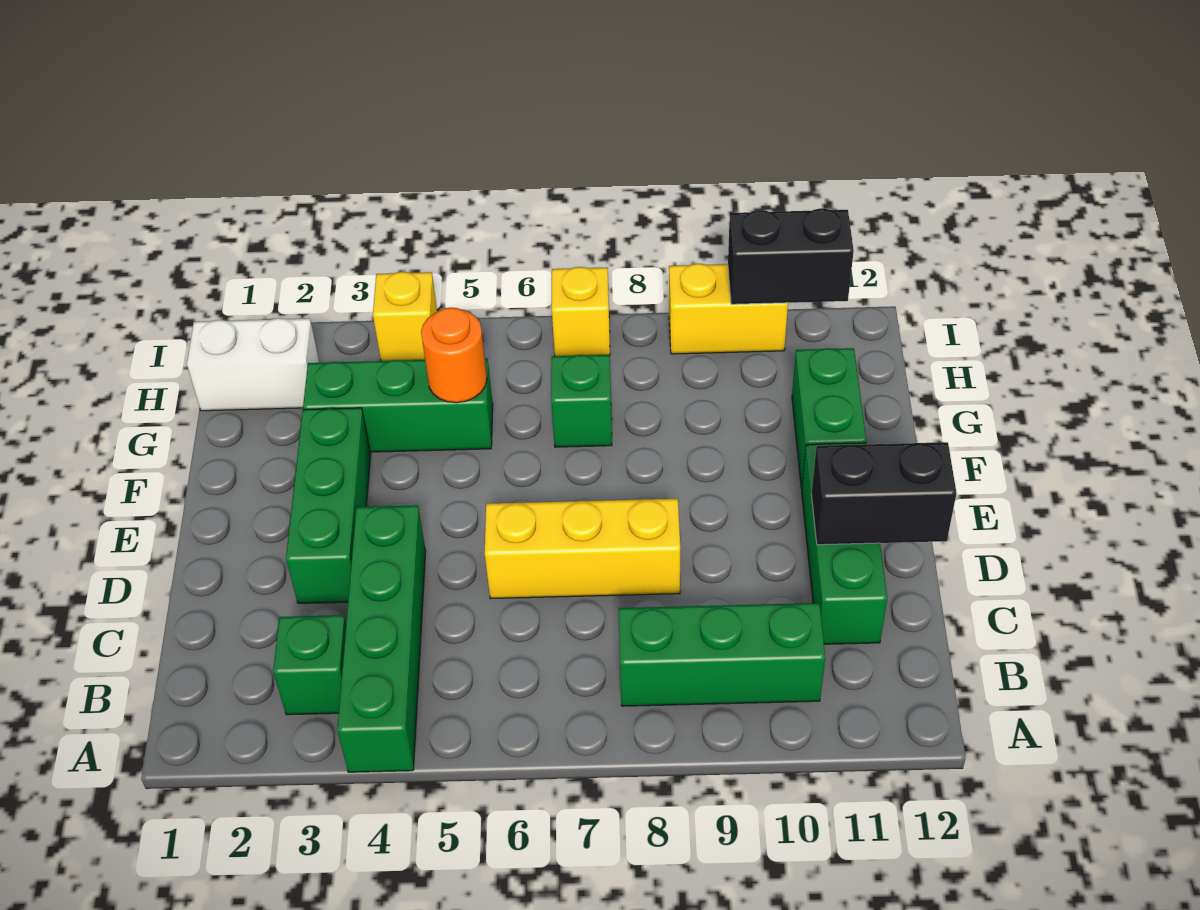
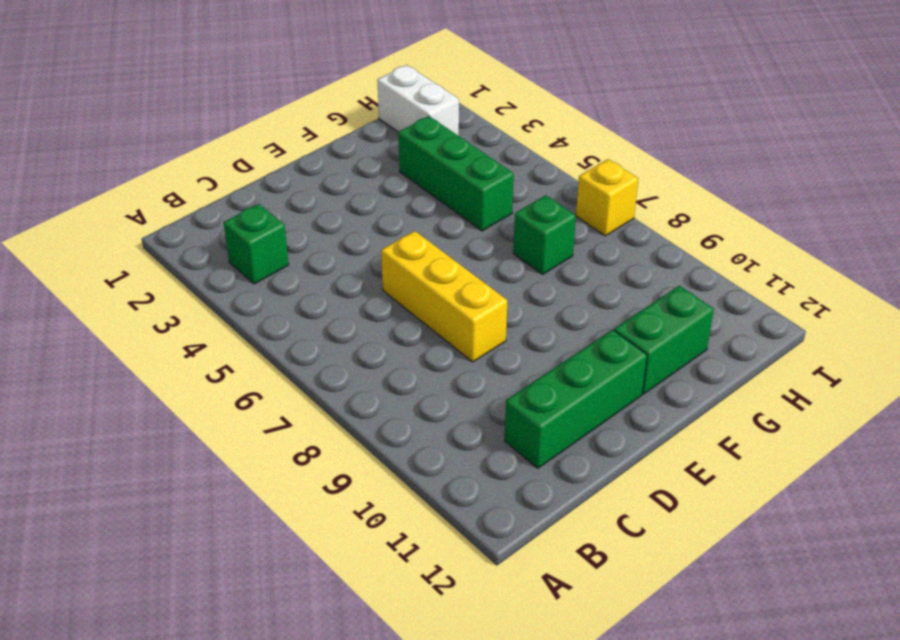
none -> green 1x4 brick [337,505,426,772]
none -> green 1x3 brick [619,603,825,706]
none -> green 1x3 brick [286,408,371,603]

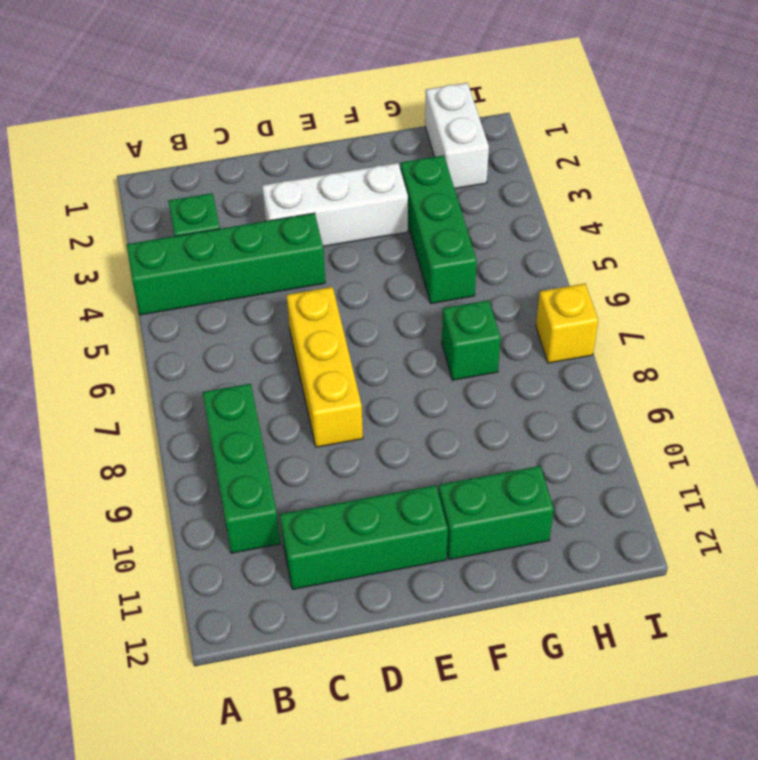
white 1x3 brick [262,163,408,246] -> green 1x3 brick [286,408,371,603]
none -> yellow 1x1 brick [373,272,437,361]
none -> yellow 1x2 brick [669,264,788,354]
none -> black 1x2 brick [811,442,957,545]

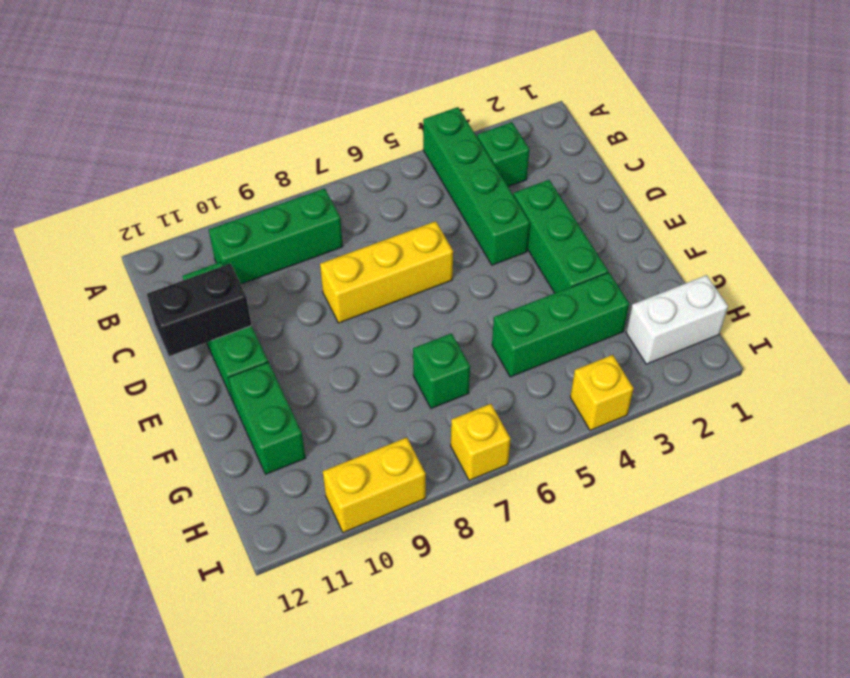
none -> orange 1x1 round brick [421,308,487,403]
none -> black 1x2 brick [728,208,854,304]

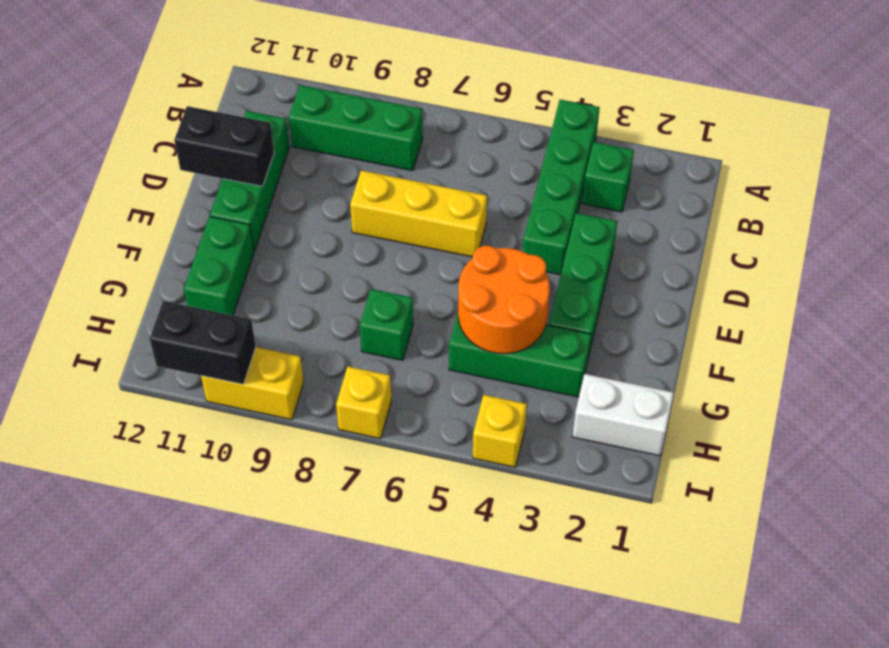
orange 2x2 round brick [458,246,550,354] -> orange 1x1 round brick [421,308,487,403]

